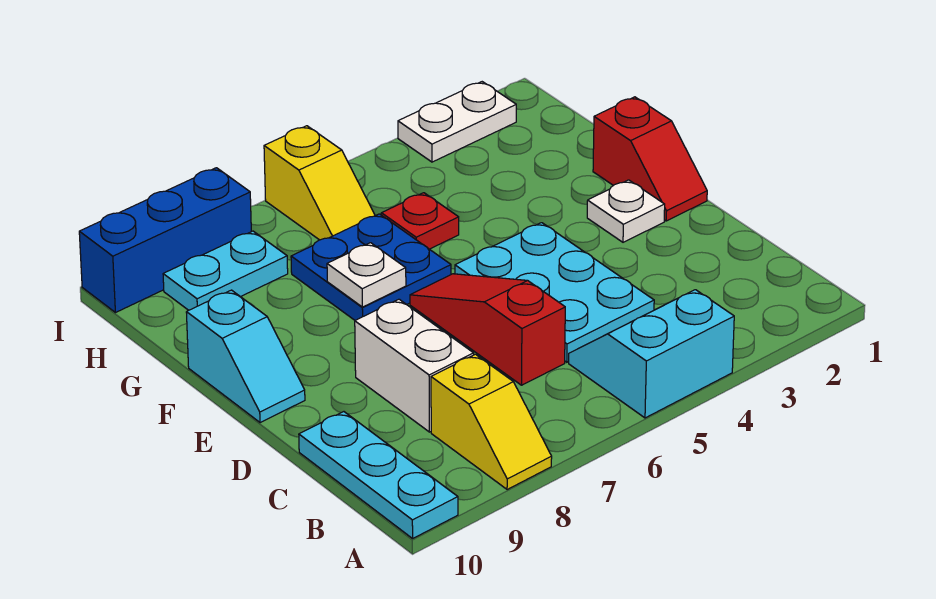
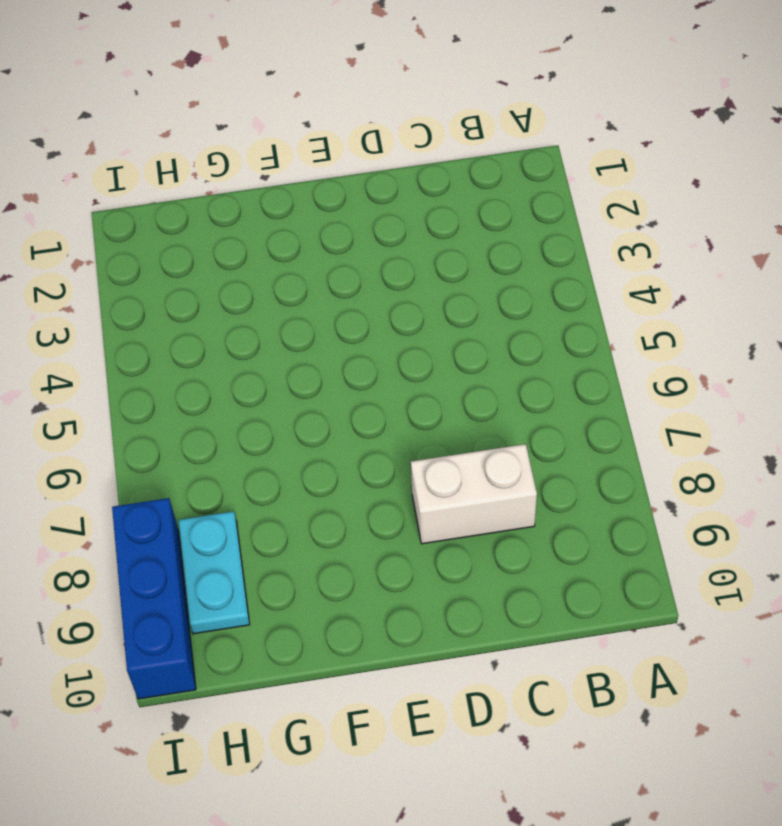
none -> cyan 2x2 slope [569,290,734,418]
none -> yellow 1x2 slope [431,354,552,490]
none -> cyan 1x3 plate [299,412,458,538]

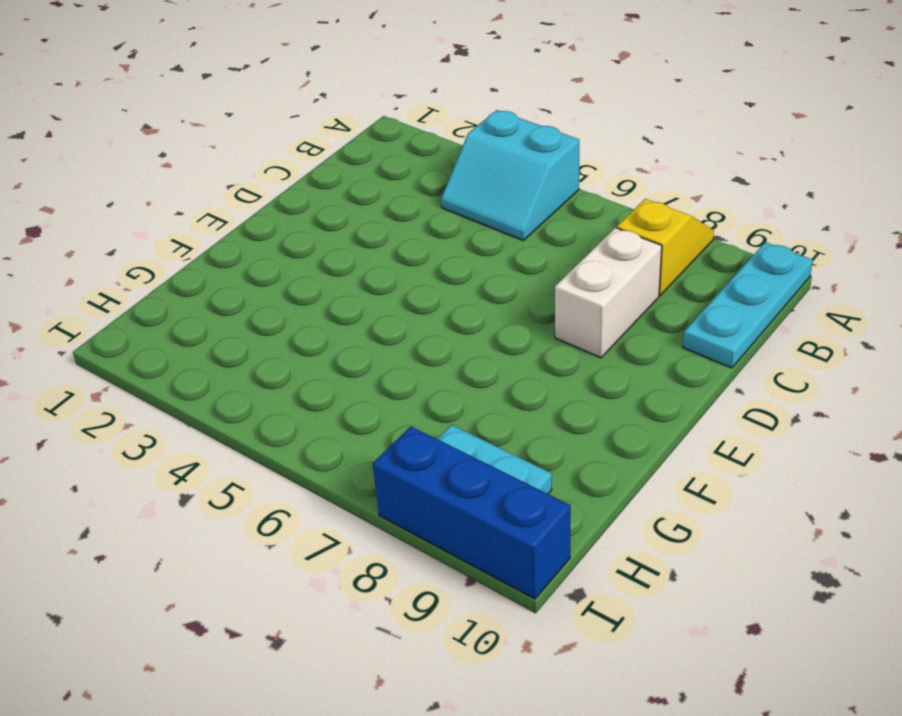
none -> cyan 2x3 plate [455,223,654,362]
none -> red 1x3 slope [410,274,565,385]
none -> red 1x2 slope [593,97,707,221]

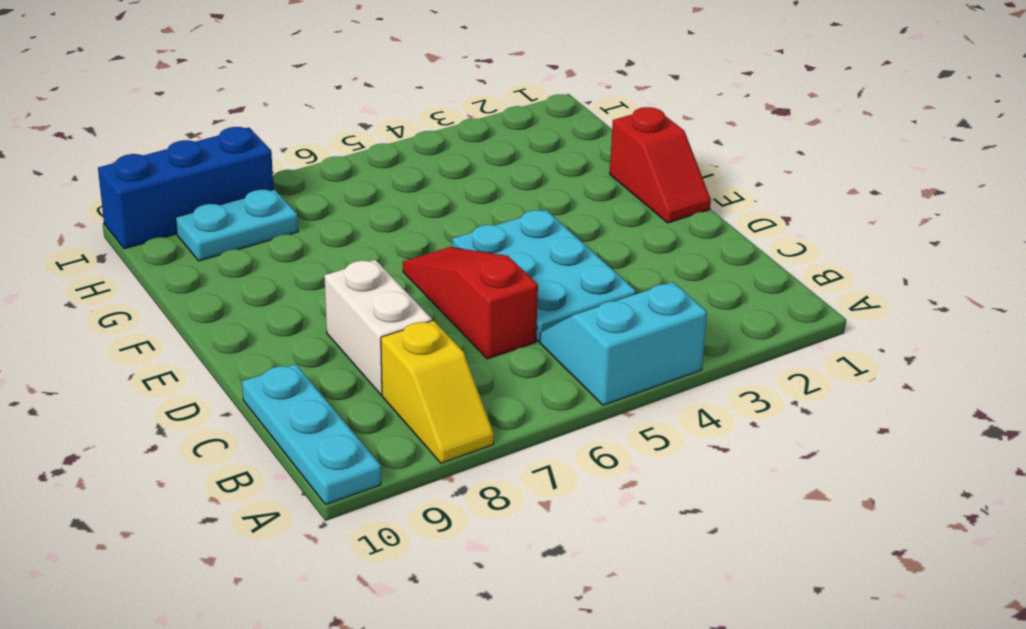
none -> white 1x1 plate [587,180,665,242]
none -> cyan 1x2 slope [186,290,305,423]
none -> blue 2x2 plate [291,214,451,320]

